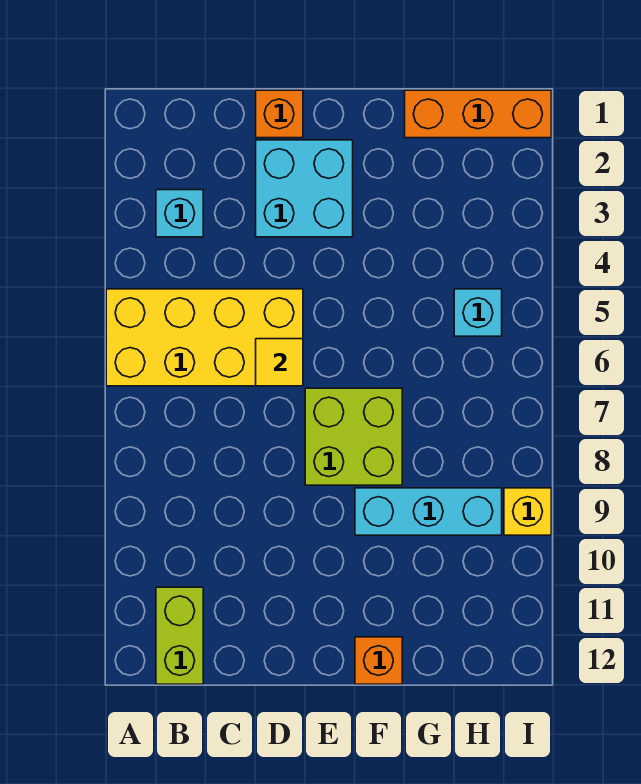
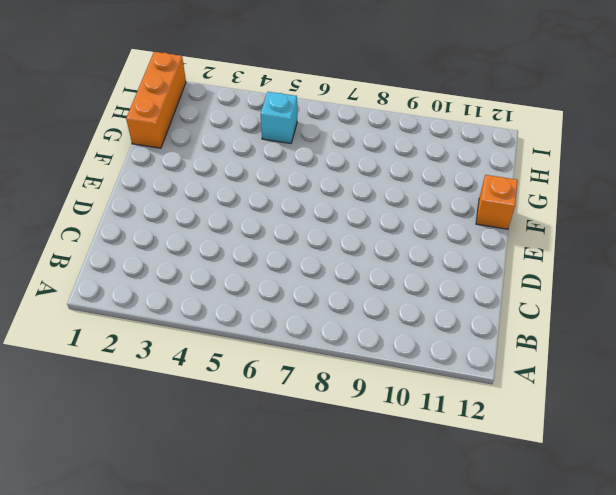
none -> yellow 2x4 brick [106,289,303,386]
none -> cyan 1x1 brick [156,190,203,237]
none -> lime 1x2 brick [156,587,203,684]

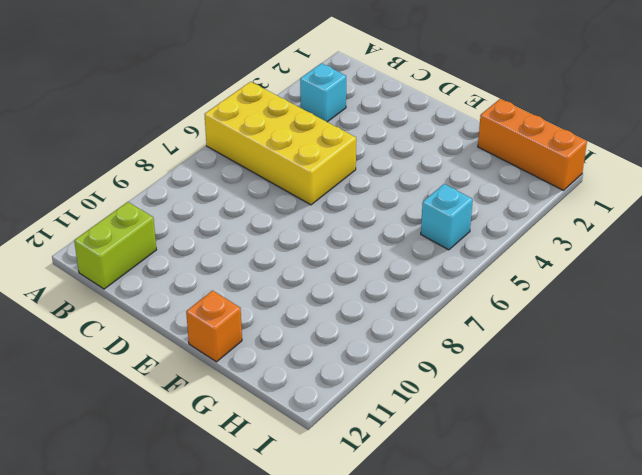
none -> orange 1x1 brick [256,90,303,138]
none -> cyan 2x2 brick [256,140,353,237]
none -> lime 2x2 brick [305,388,402,485]

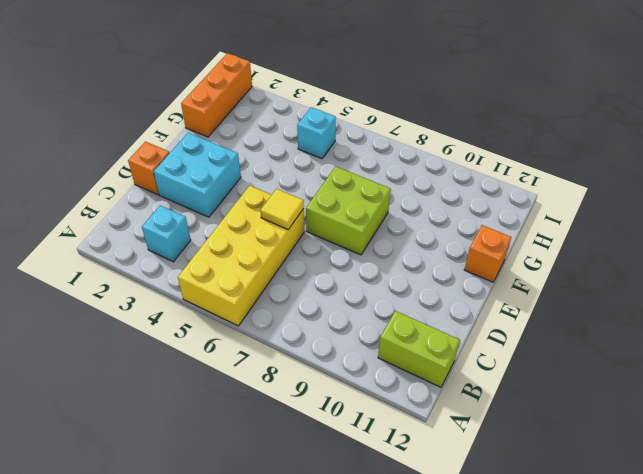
none -> cyan 1x3 brick [355,488,502,535]
none -> yellow 1x1 brick [504,488,551,535]

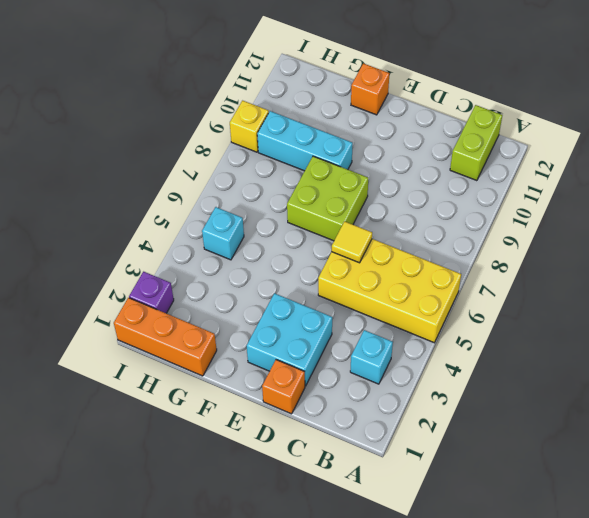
purple 1x1 brick [129,272,174,313] -> none

